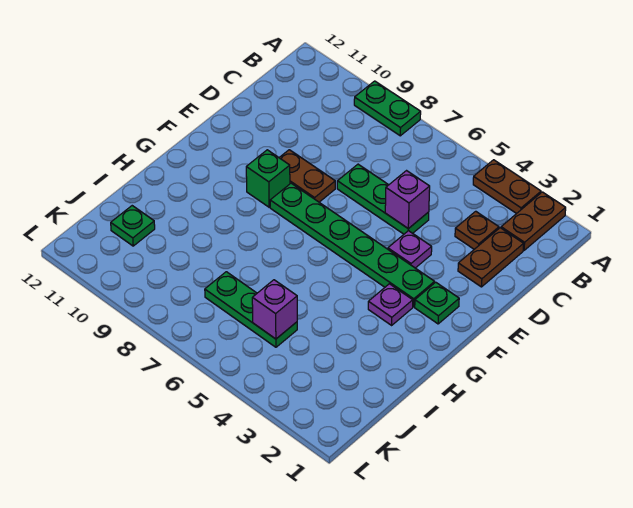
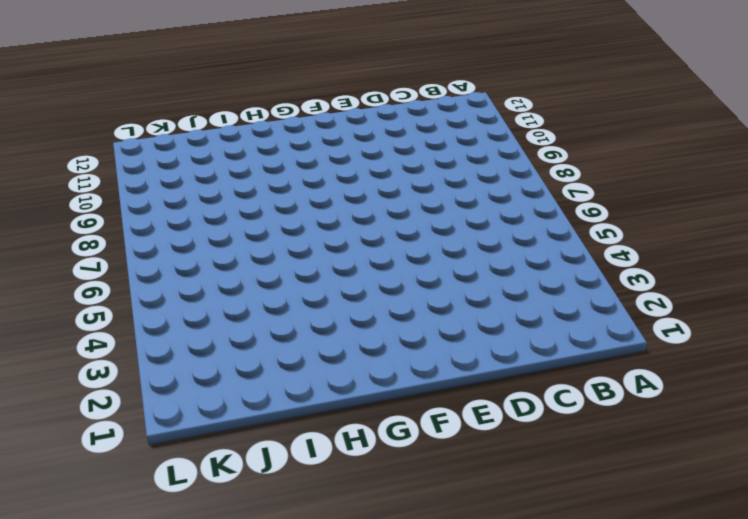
none -> brown 1x2 plate [501,192,566,250]
none -> brown 1x2 plate [473,160,541,214]
none -> green 1x2 plate [354,81,421,136]

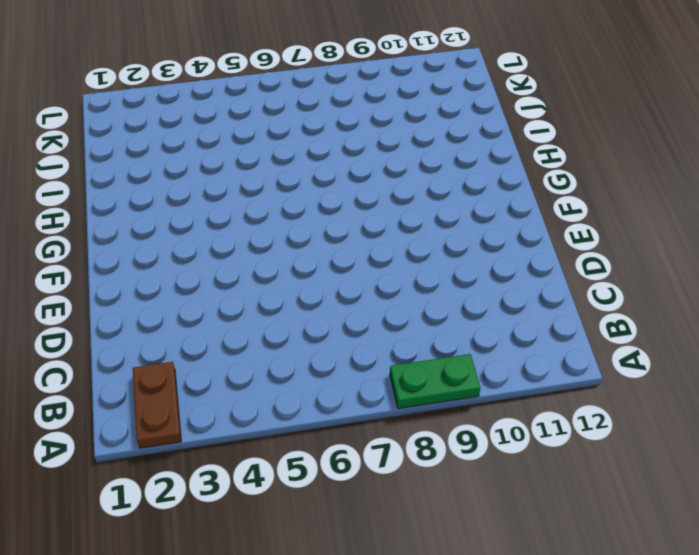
none -> brown 1x2 plate [473,160,541,214]
none -> brown 1x2 plate [458,228,524,287]
none -> brown 1x1 plate [455,211,499,249]

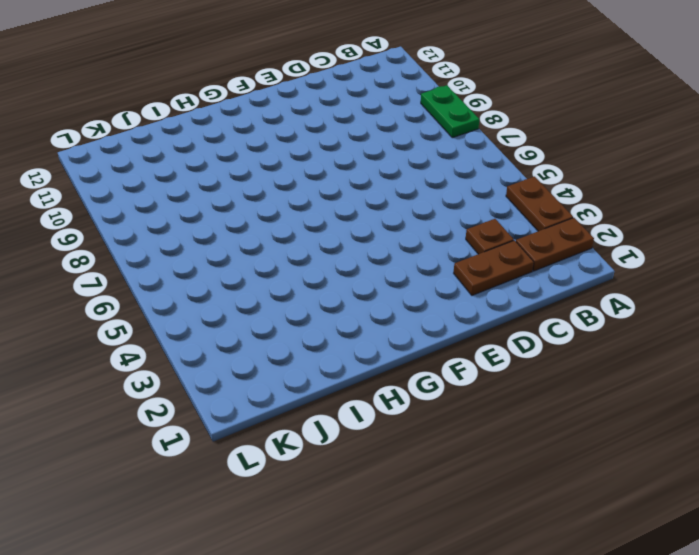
none -> green 1x3 plate [337,164,429,234]
none -> purple 1x1 plate [388,231,432,268]
none -> brown 1x2 plate [279,150,335,202]

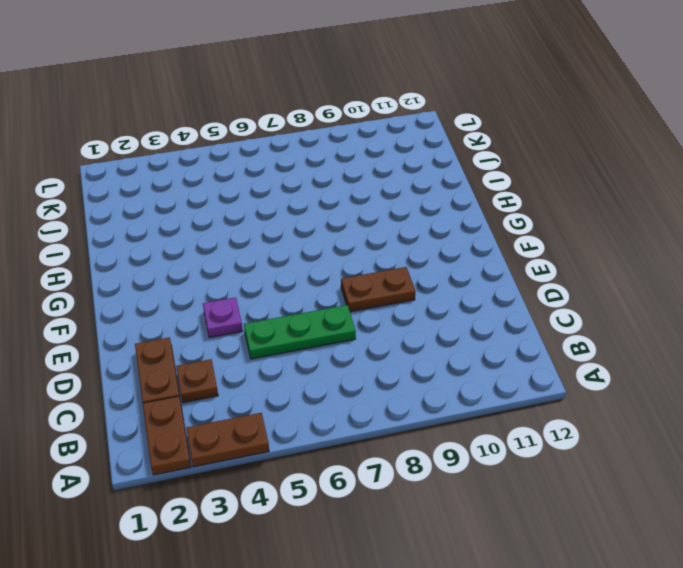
none -> green 1x2 plate [354,81,421,136]
none -> green 1x1 plate [415,282,459,324]
none -> green 1x6 plate [270,183,434,307]

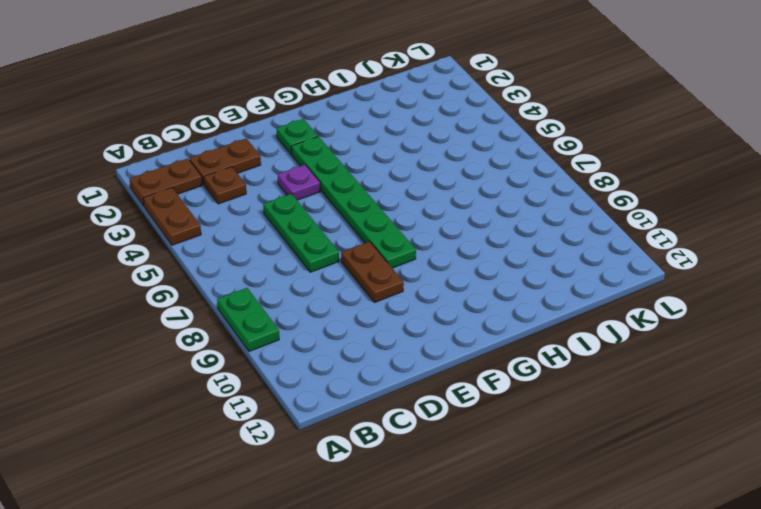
none -> green 1x1 brick [246,150,290,207]
none -> purple 1x1 plate [368,284,413,325]
none -> green 1x3 plate [205,272,297,347]

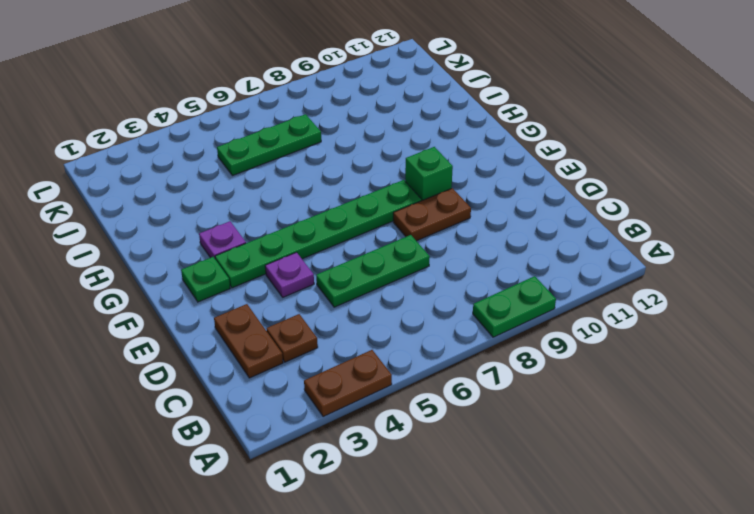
none -> brown 1x2 plate [501,192,566,250]
none -> green 1x1 plate [111,206,155,246]
none -> purple 1x1 brick [385,171,430,229]

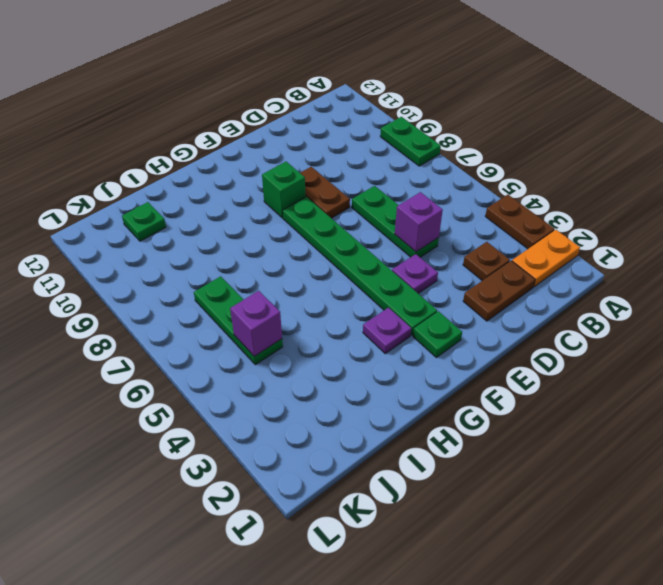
orange 1x2 plate [512,230,580,287] -> brown 1x2 plate [501,192,566,250]

